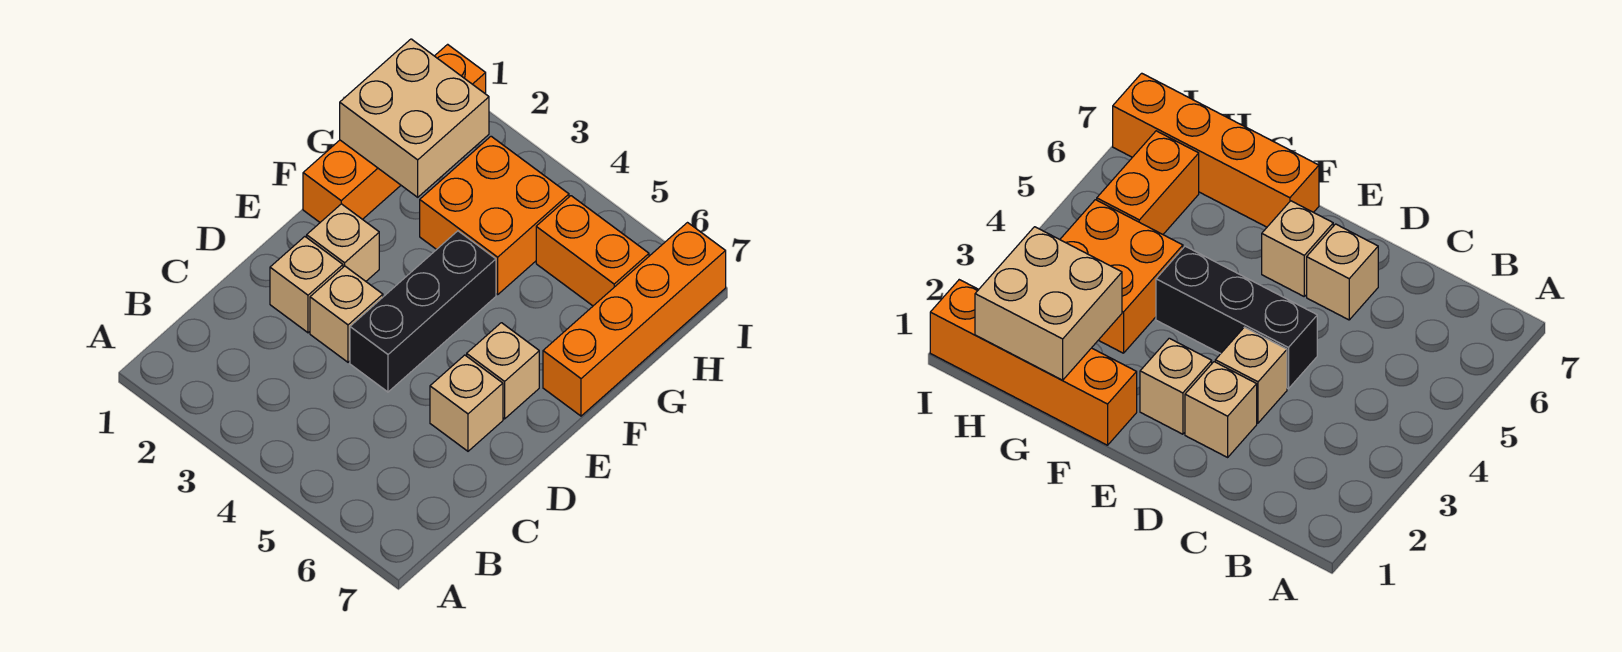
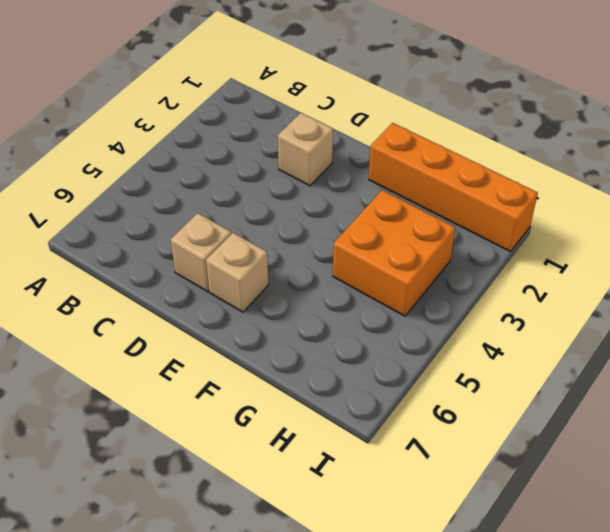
none -> tan 1x1 brick [310,266,383,362]
none -> black 1x3 brick [350,231,496,392]

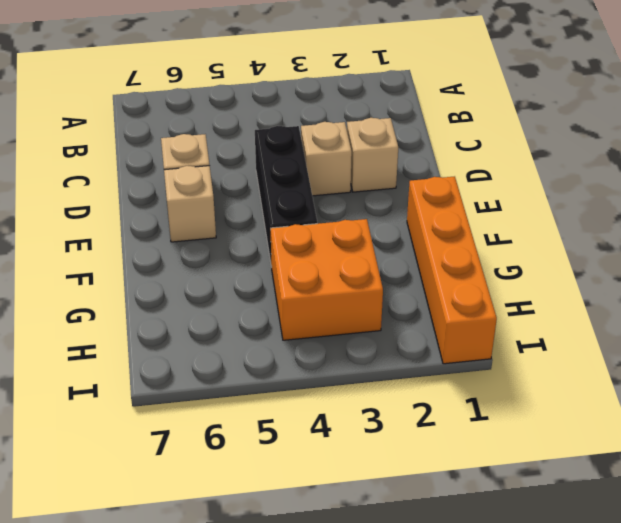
none -> tan 1x1 brick [307,204,379,281]
none -> orange 1x4 brick [543,223,726,416]

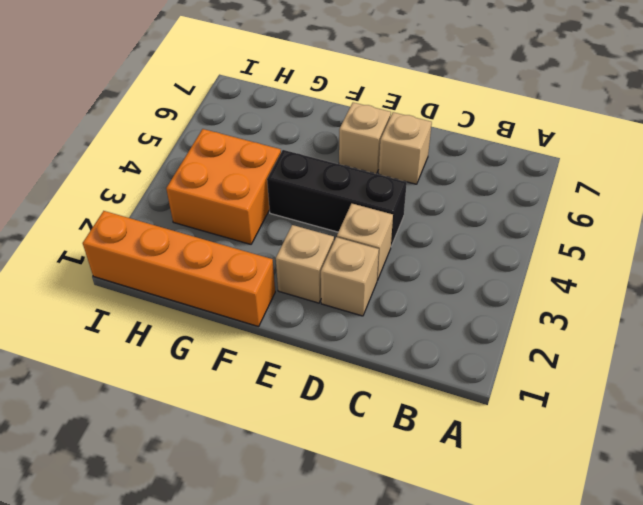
none -> orange 1x4 brick [543,223,726,416]
none -> orange 1x2 brick [536,196,649,306]

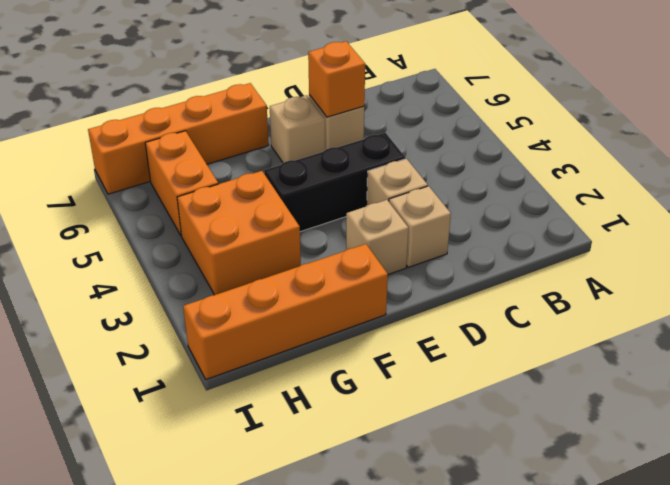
orange 1x1 brick [308,41,365,117] -> none
none -> tan 2x2 brick [340,39,489,197]

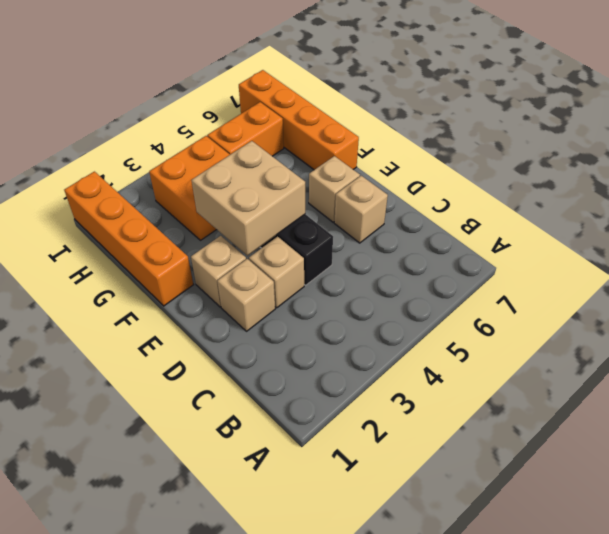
tan 2x2 brick [191,141,305,256] -> tan 2x2 brick moved to [340,39,489,197]

